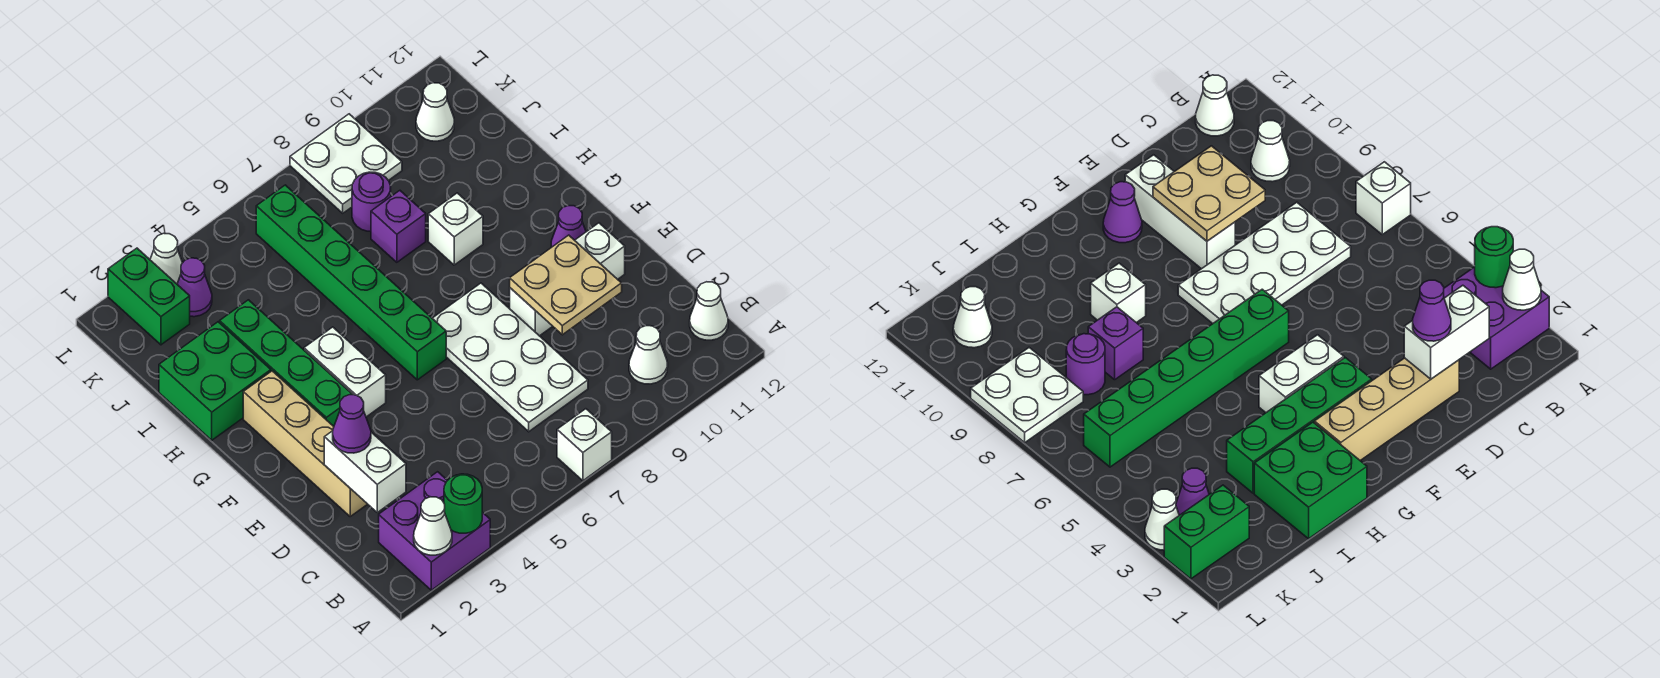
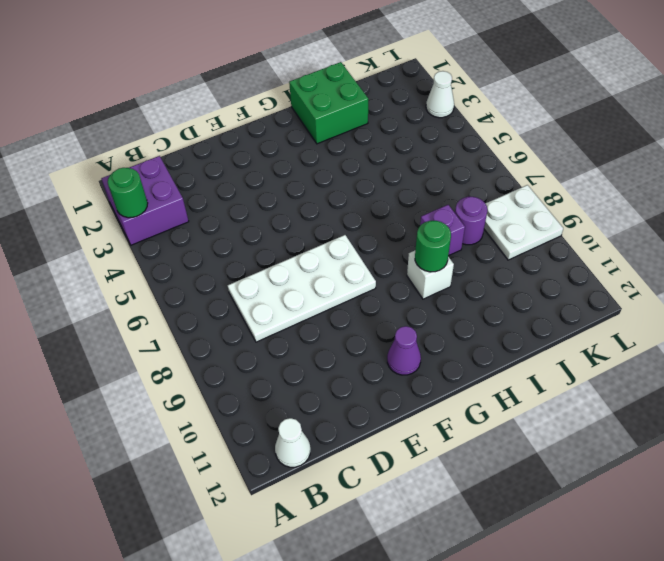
green 1x1 round brick [415,221,451,272] -> none
none -> white 1x1 brick [557,409,612,481]
none -> white 1x1 cone [629,326,668,384]
none -> tan 1x4 brick [243,371,367,516]

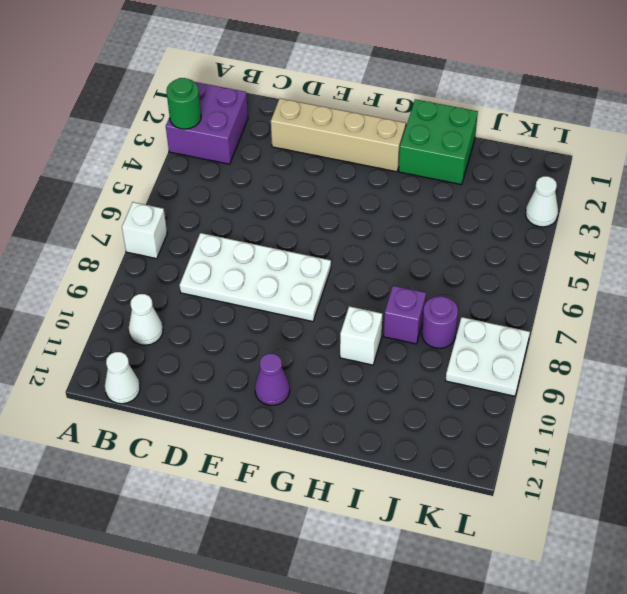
none -> white 1x3 brick [510,223,625,336]
none -> green 1x4 brick [220,300,353,426]
none -> white 1x2 brick [304,327,386,417]

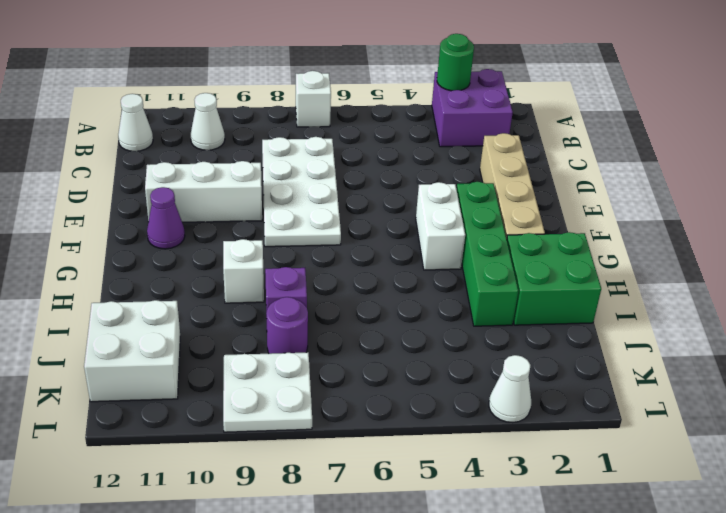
white 2x2 brick [84,300,180,402] -> white 1x1 cone [416,83,454,141]
none -> green 1x6 brick [256,185,446,380]
none -> green 1x2 brick [108,248,190,345]
none -> purple 1x1 cone [177,258,212,317]

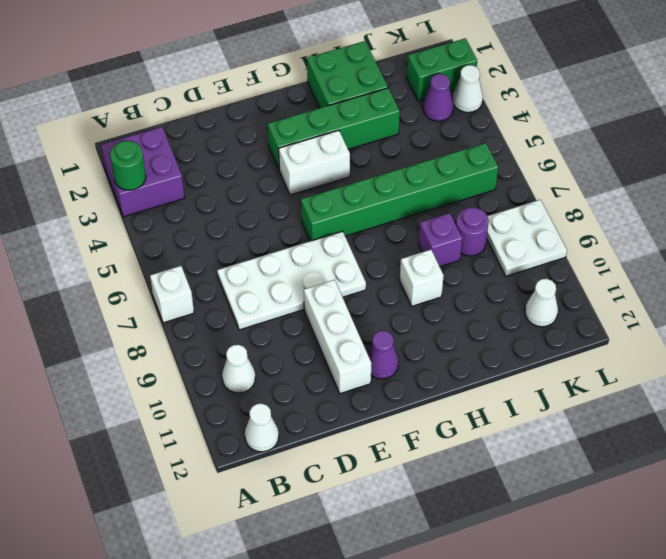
none -> tan 1x4 brick [243,371,367,516]
none -> white 1x1 cone [414,497,452,555]
none -> white 1x2 brick [324,431,406,512]

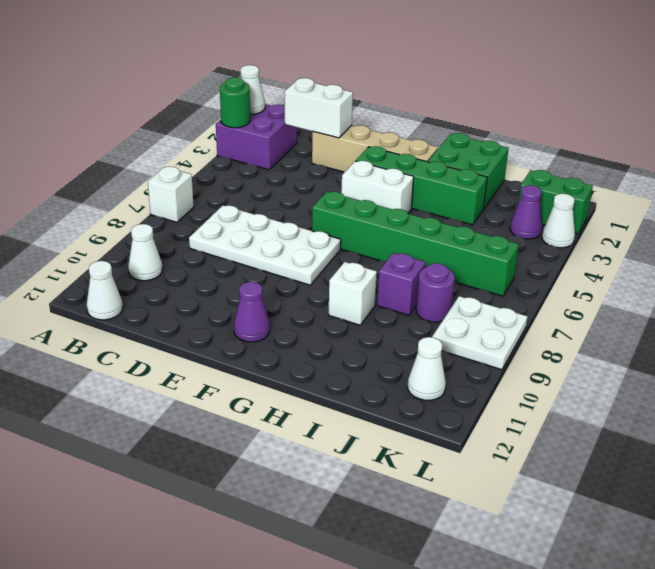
none -> white 1x3 brick [510,223,625,336]
none -> tan 2x2 plate [510,235,622,335]
none -> purple 1x1 cone [333,395,371,453]

